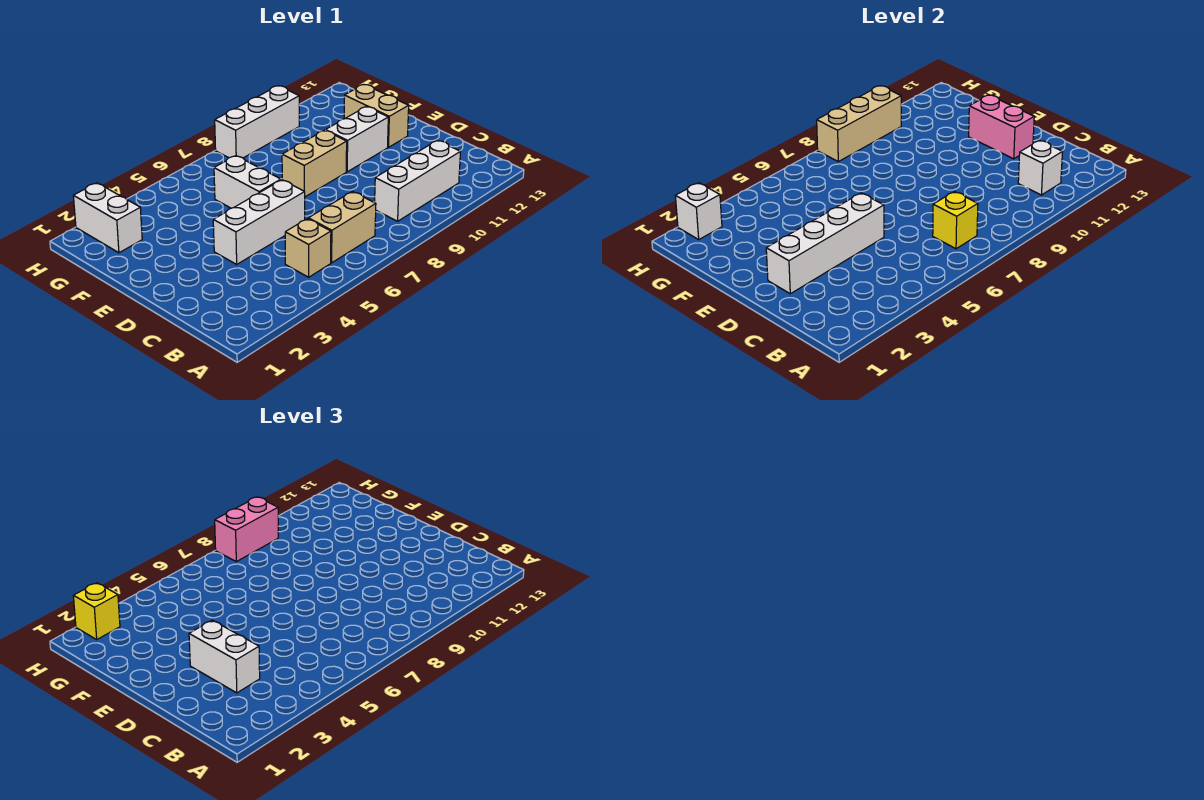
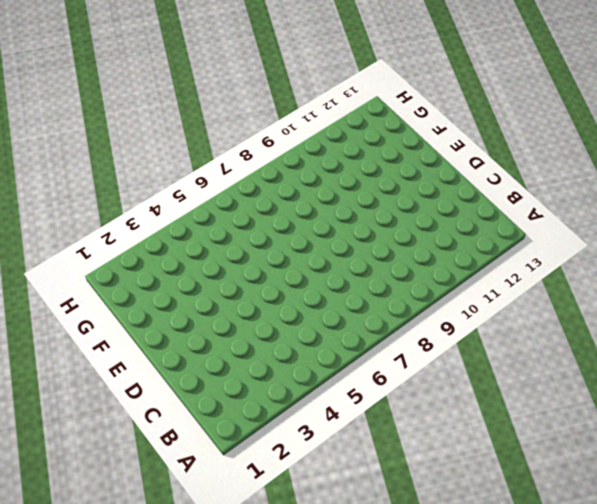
none -> tan 1x1 brick [285,219,331,277]
none -> tan 1x2 brick [308,191,376,263]
none -> white 1x3 brick [375,140,460,221]

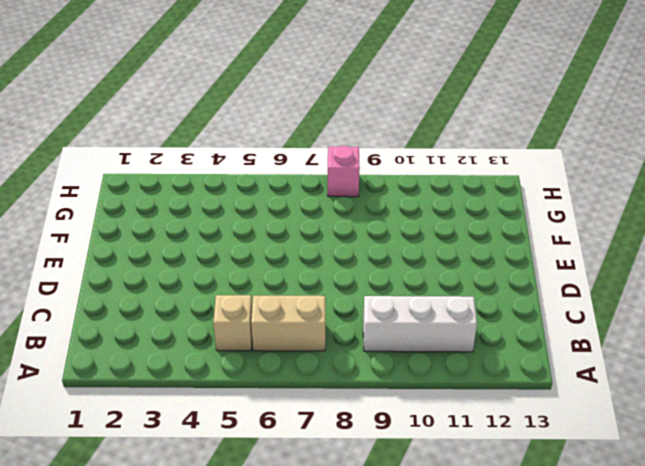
pink 1x1 brick [328,146,360,197] -> white 1x3 brick [215,86,299,158]
none -> white 1x3 brick [213,180,305,264]
none -> white 1x2 brick [214,156,281,208]
none -> tan 1x2 brick [282,130,347,197]

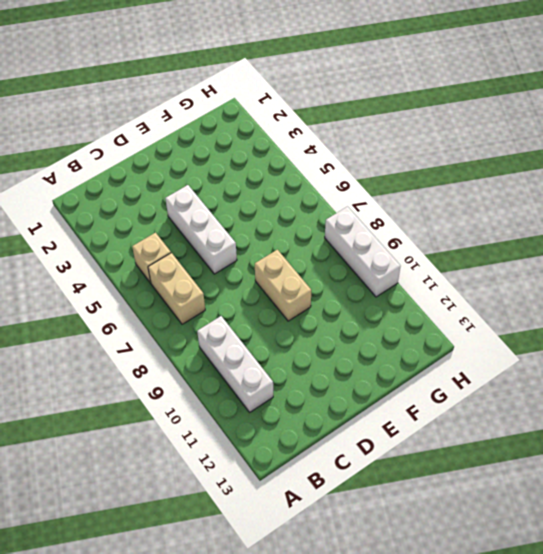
none -> white 1x2 brick [214,156,281,208]
none -> white 1x2 brick [326,107,388,172]
none -> tan 1x2 brick [344,85,409,147]

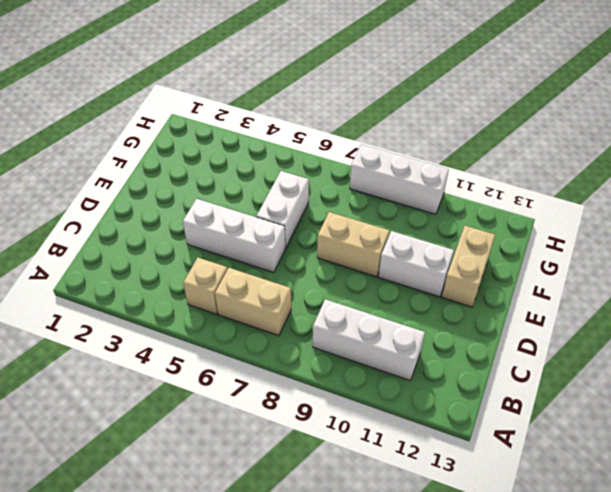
none -> white 1x2 brick [73,183,142,253]
none -> yellow 1x1 brick [933,191,978,249]
none -> white 1x1 brick [1018,140,1062,195]

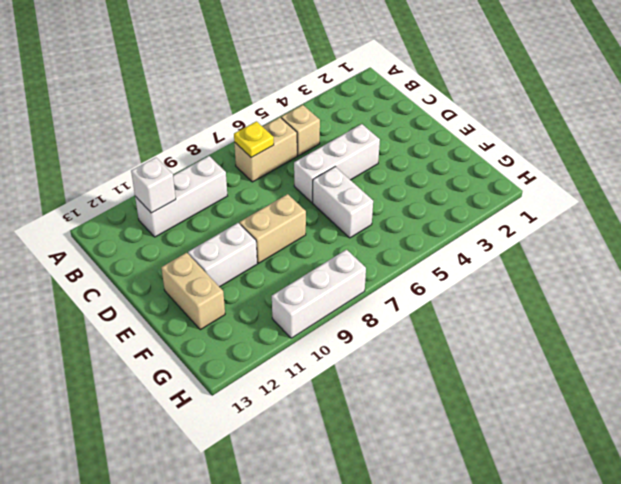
yellow 1x1 plate [234,121,274,157] -> yellow 1x1 brick [933,191,978,249]
none -> white 1x2 brick [73,183,142,253]
none -> white 1x4 brick [766,193,884,294]
none -> pink 1x2 brick [969,95,1034,159]

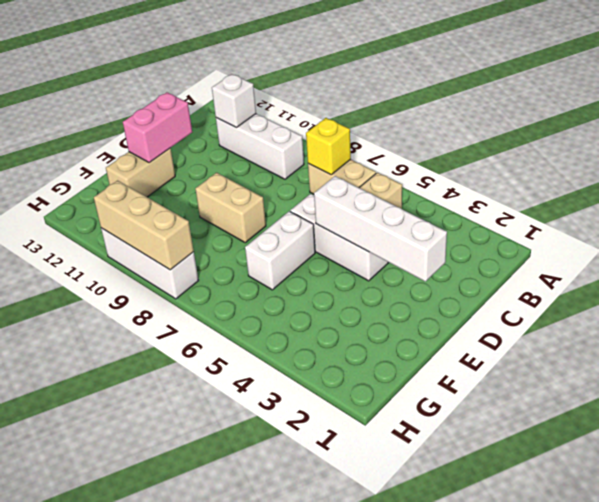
none -> white 1x2 brick [326,107,388,172]
none -> white 1x2 brick [73,183,142,253]
none -> white 1x1 brick [675,183,722,239]

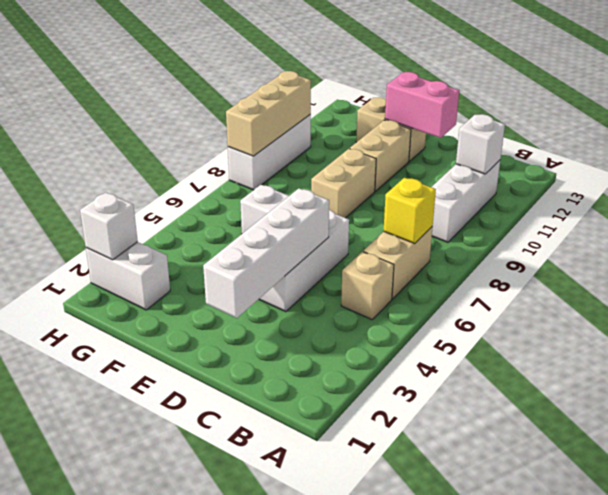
tan 1x2 brick [350,120,411,191] -> white 1x2 brick [326,107,388,172]
none -> white 1x2 brick [189,620,260,693]
none -> yellow 1x1 brick [73,583,120,639]
none -> pink 1x2 brick [215,497,278,562]

